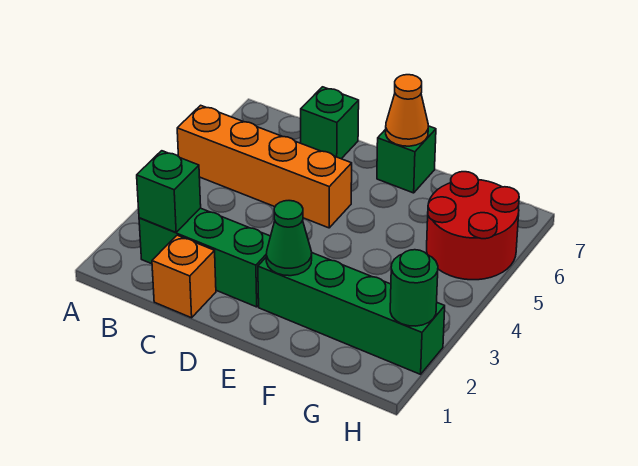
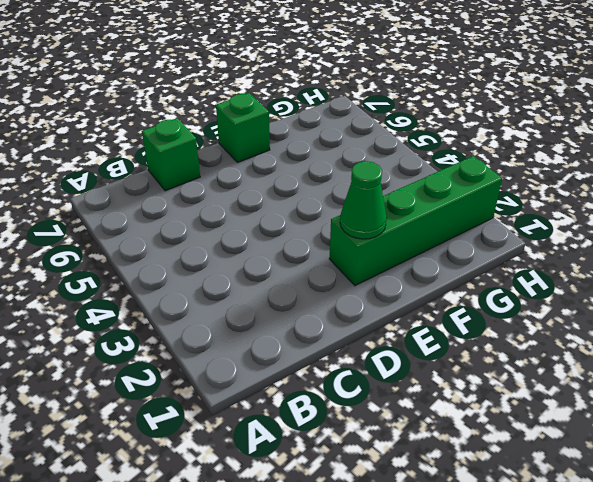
none -> orange 1x4 brick [177,105,352,228]
none -> green 1x3 brick [139,208,271,307]

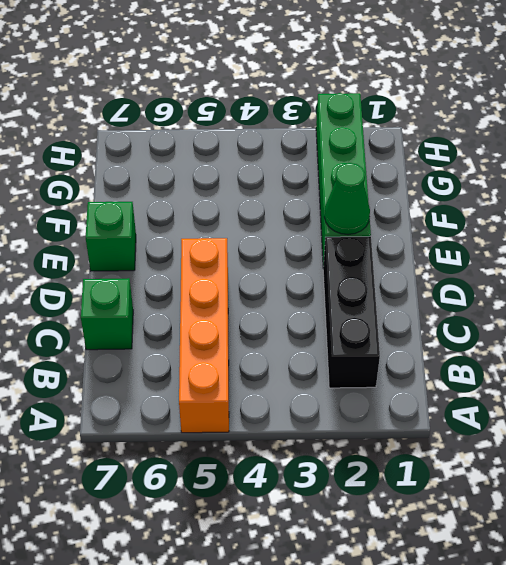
black 1x3 brick [323,236,380,388] -> green 1x3 brick [139,208,271,307]
none -> orange 1x1 brick [152,235,216,318]
none -> red 2x2 round brick [427,172,519,280]

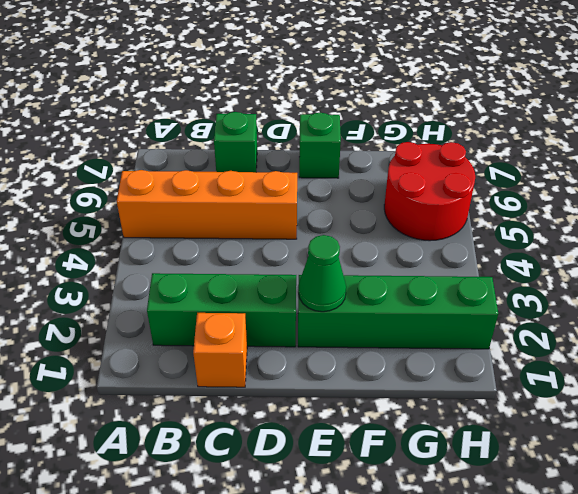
none -> green 1x1 brick [137,151,201,232]
none -> orange 1x1 cone [386,75,428,146]

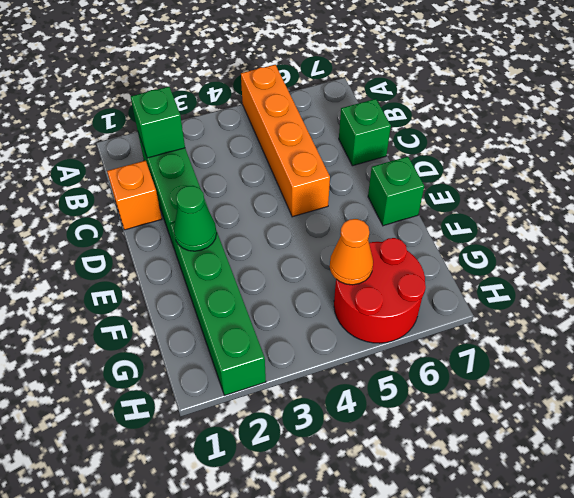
orange 1x1 cone [330,219,373,285] -> orange 1x1 cone moved to [386,75,428,146]
none -> green 1x1 round brick [390,250,438,326]

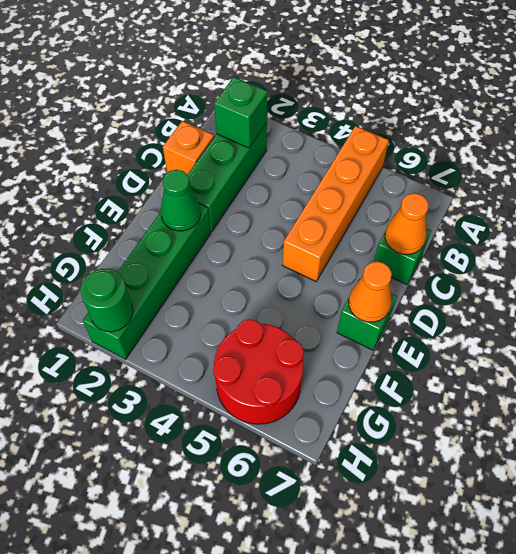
orange 1x1 cone [385,193,429,254] -> none

